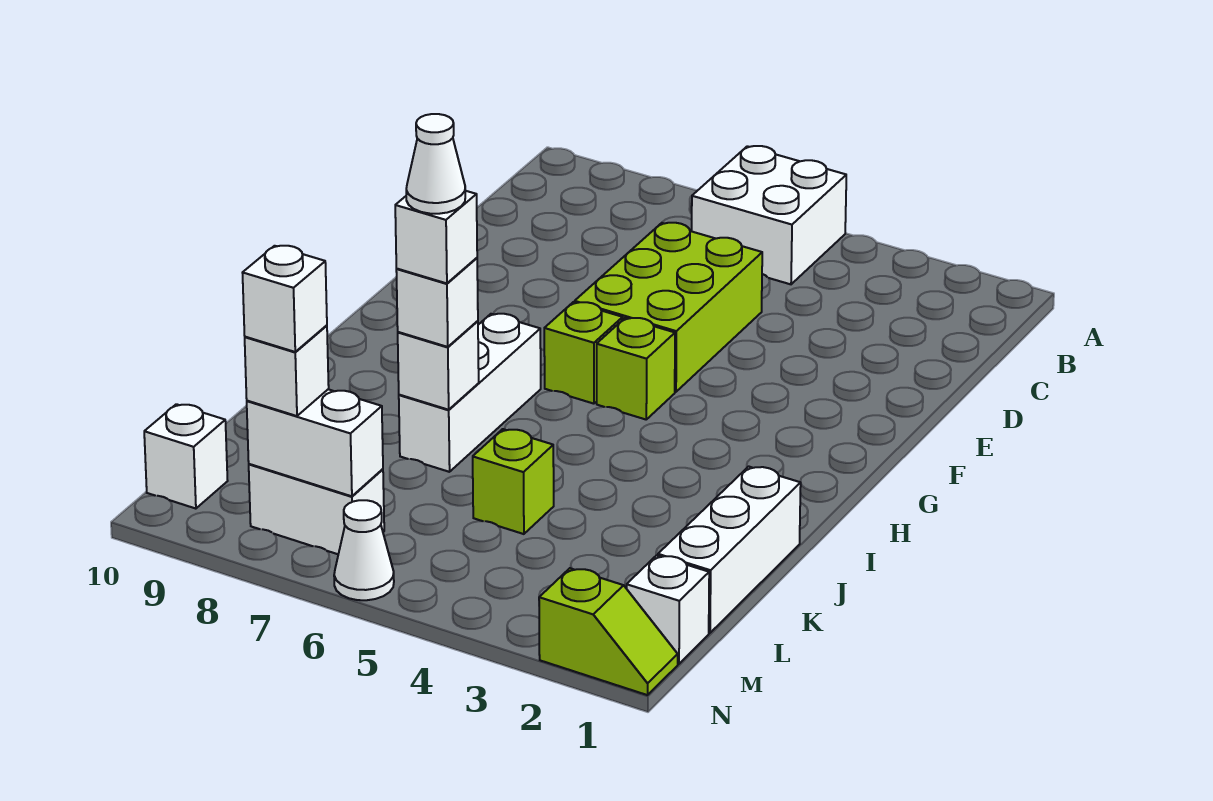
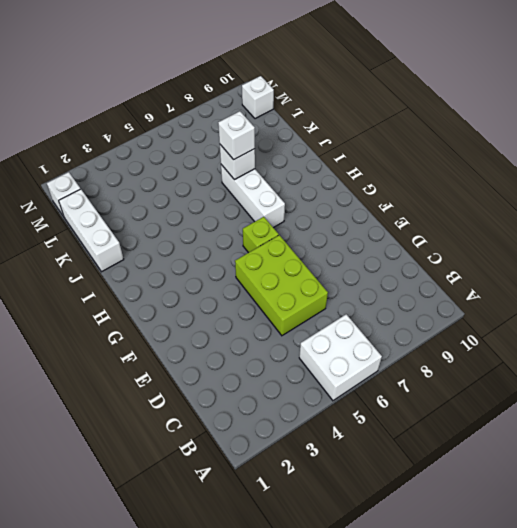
none -> lime 1x1 brick [597,318,675,419]
none -> lime 1x1 brick [473,429,554,534]
none -> white 1x2 brick [249,464,384,554]

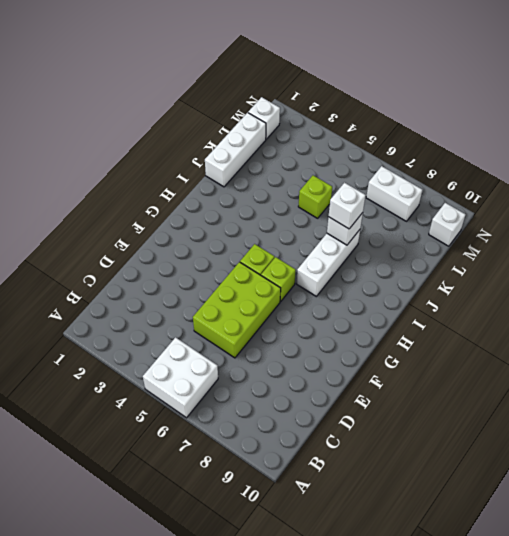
none -> lime 1x2 slope [539,568,678,695]
none -> white 1x1 cone [334,500,394,600]
none -> white 1x2 brick [247,389,383,496]

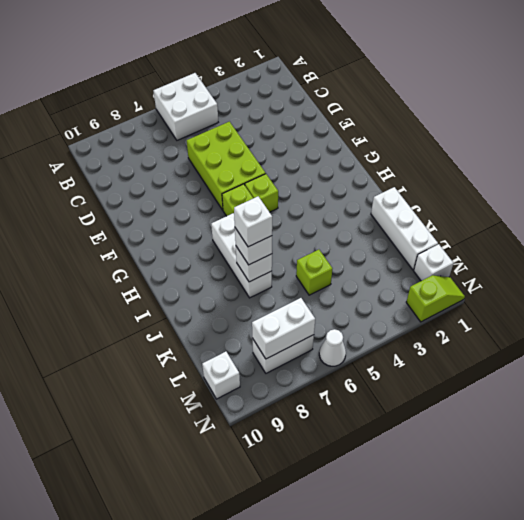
none -> white 1x1 brick [245,325,329,416]
none -> white 1x1 brick [242,246,327,352]
none -> white 1x1 cone [406,114,465,214]

